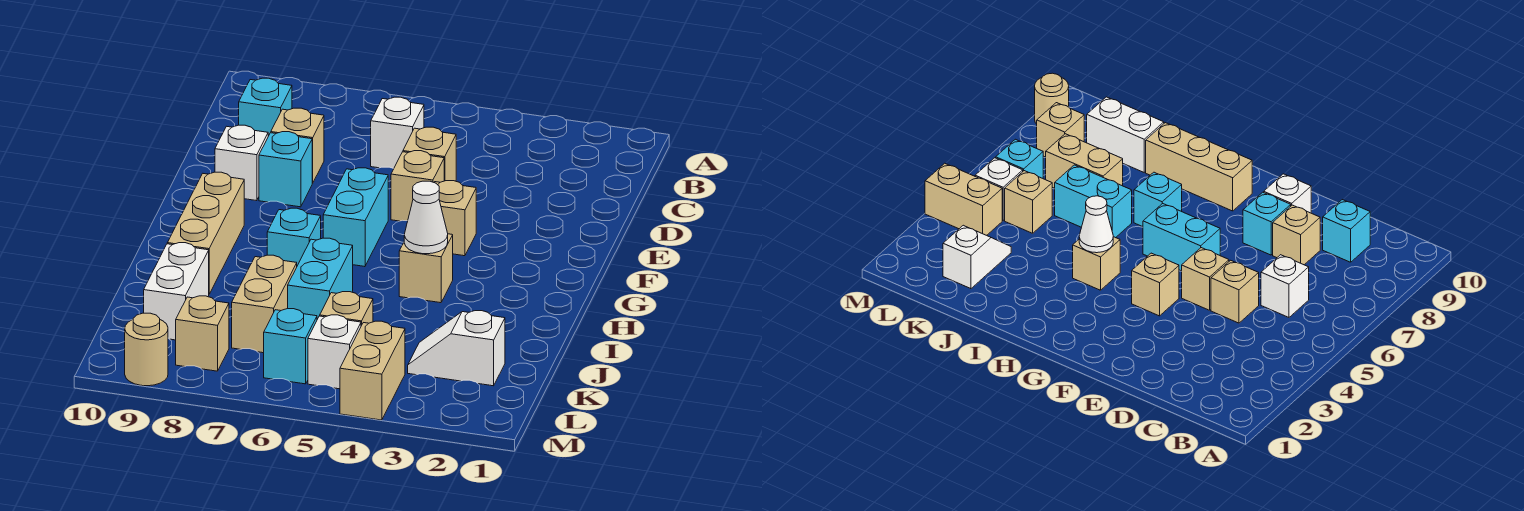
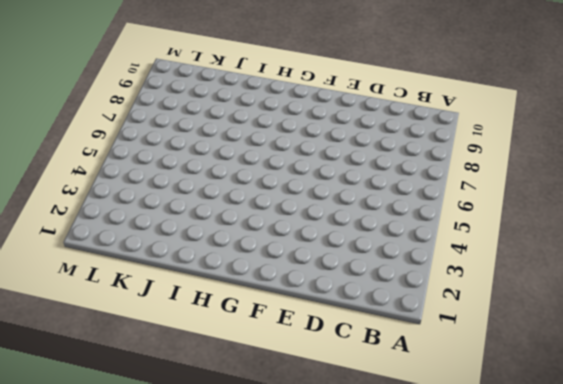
none -> white 1x1 brick [371,97,424,169]
none -> cyan 1x1 brick [239,78,292,136]
none -> tan 1x1 brick [403,127,456,181]

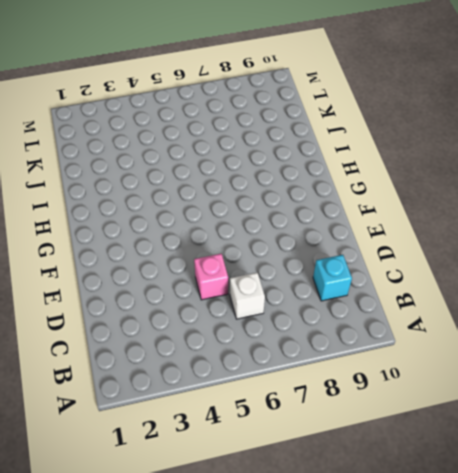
pink 1x1 brick [194,254,228,300] -> tan 1x1 brick [403,127,456,181]
none -> tan 1x1 brick [271,108,324,183]
none -> tan 1x1 brick [391,151,444,221]
none -> cyan 1x1 brick [259,132,312,207]

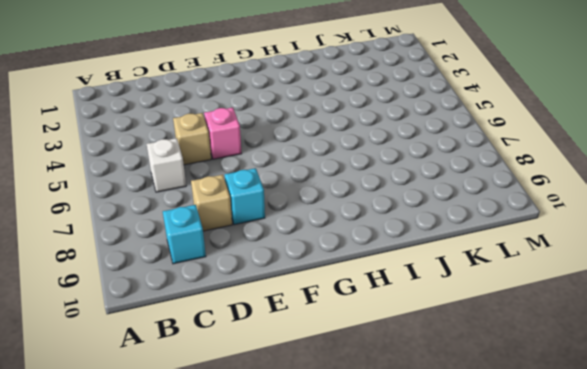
pink 1x1 brick [204,108,242,159] -> tan 1x1 brick [391,151,444,221]
none -> white 1x1 brick [215,125,268,201]
none -> tan 1x1 brick [434,181,476,256]
none -> cyan 1x2 brick [323,168,388,267]

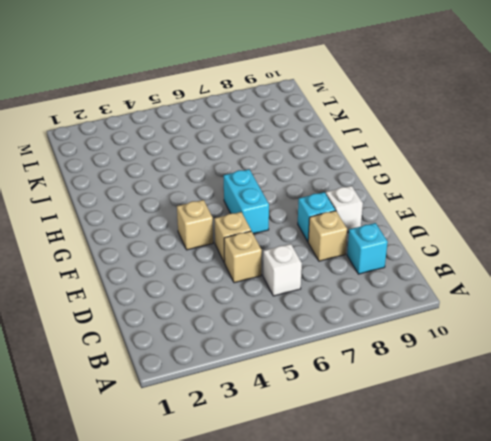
none -> tan 1x3 brick [167,172,244,294]
none -> tan 1x1 brick [399,234,453,303]
none -> cyan 1x1 brick [267,208,321,266]

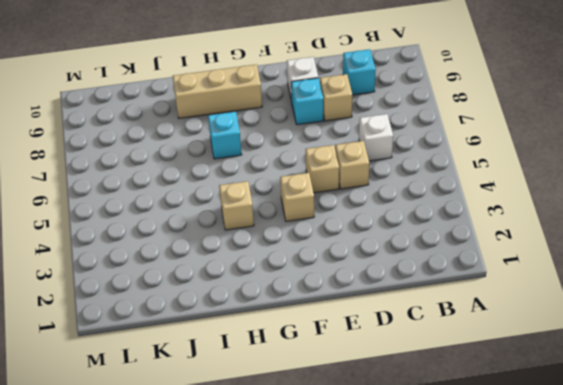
none -> cyan 1x2 brick [323,168,388,267]
none -> cyan 1x2 brick [288,238,353,319]
none -> tan 1x2 brick [232,255,297,353]

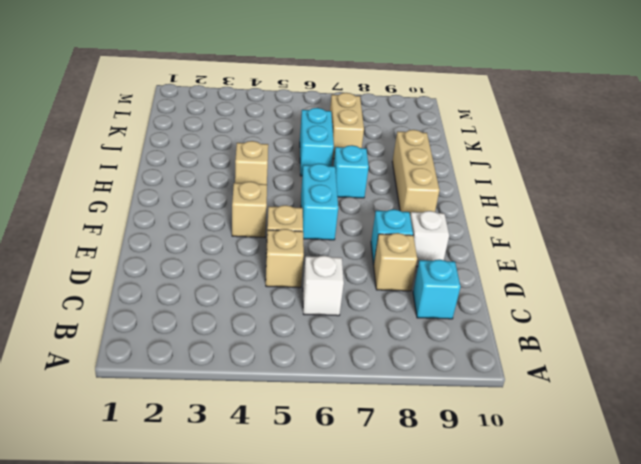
none -> white 1x2 brick [144,243,209,340]
none -> white 1x2 slope [408,311,505,386]
none -> tan 1x1 brick [320,292,373,326]

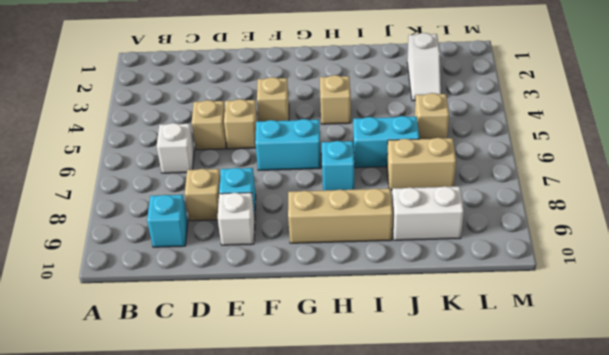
none -> tan 1x2 brick [340,321,405,420]
none -> white 1x1 brick [308,315,361,389]
none -> cyan 1x1 brick [264,309,317,384]

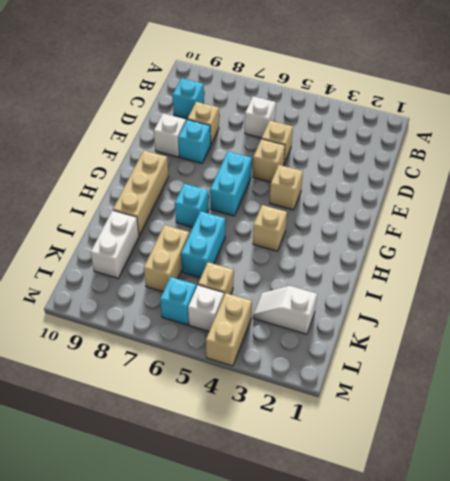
none -> tan 1x1 brick [176,296,229,371]
none -> tan 1x1 round brick [125,313,168,386]
none -> white 1x1 cone [404,181,448,254]

